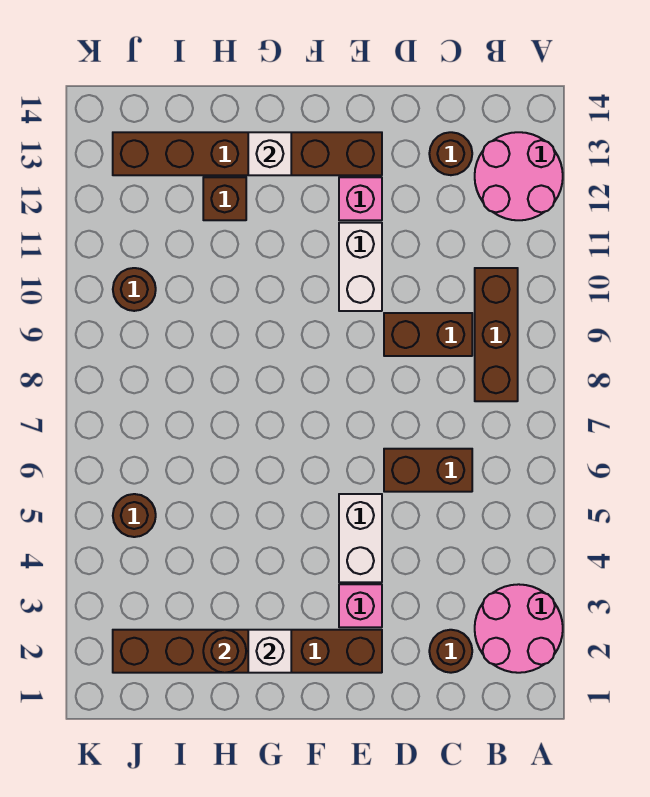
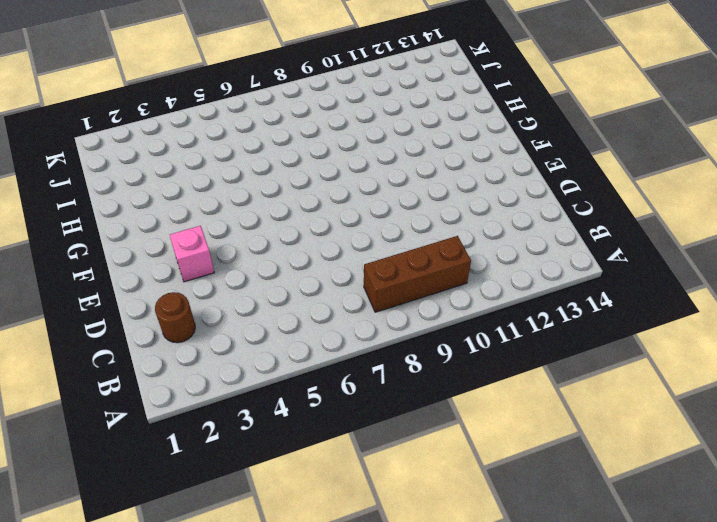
none -> pink 2x2 round brick [475,584,563,673]
none -> pink 2x2 round brick [475,132,563,220]
none -> brown 1x2 brick [384,449,472,492]

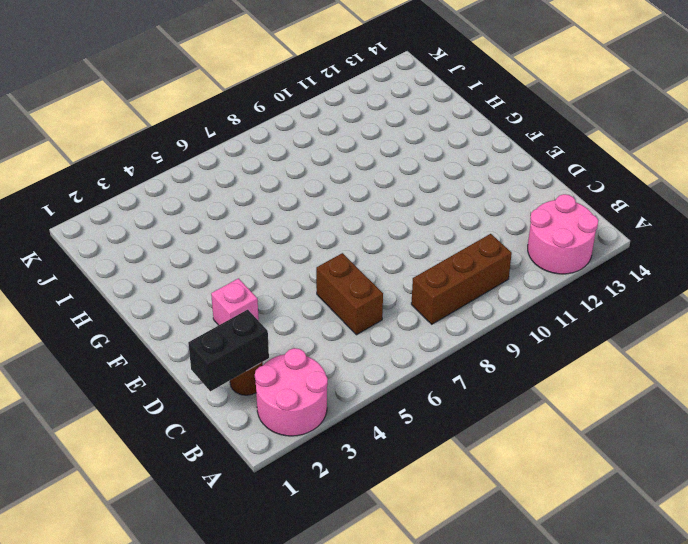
black 1x2 brick [188,310,269,391] -> none
none -> brown 1x2 brick [384,313,472,356]
none -> brown 1x1 round brick [429,132,472,175]
none -> brown 1x6 brick [113,630,382,673]

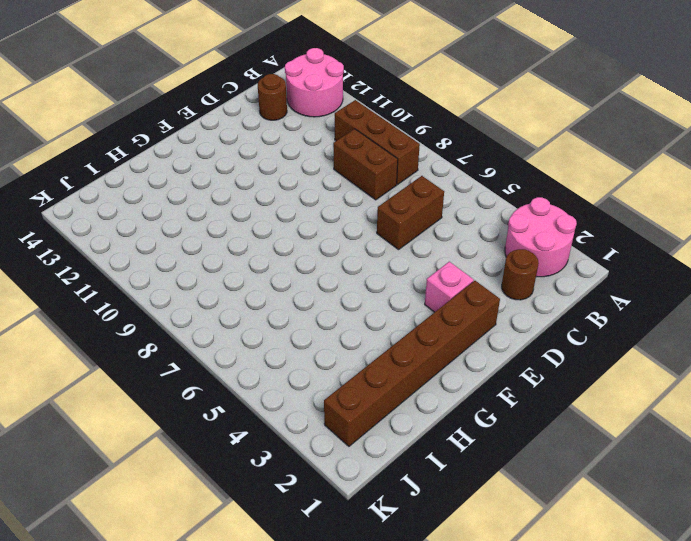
brown 1x2 brick [333,129,398,200] -> brown 1x2 brick turned to [384,313,472,356]
none -> white 1x2 brick [339,494,382,582]
none -> white 1x2 brick [339,223,382,311]
none -> pink 1x1 brick [339,177,382,220]

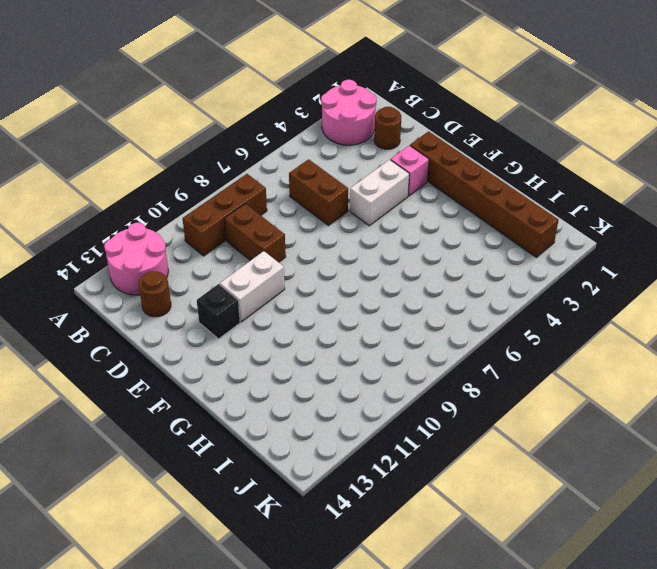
black 1x1 brick [197,284,240,339] -> pink 1x1 brick [339,177,382,220]
none -> brown 1x6 brick [113,132,382,175]
none -> brown 1x1 brick [203,177,246,220]
none -> brown 1x1 round brick [113,494,156,537]

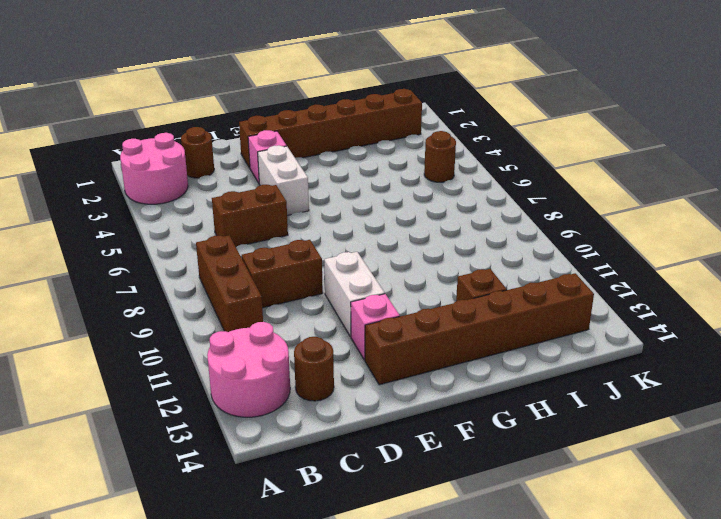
none -> brown 1x1 round brick [113,268,156,311]
none -> white 1x1 brick [248,630,291,673]
none -> white 1x1 brick [248,132,291,175]

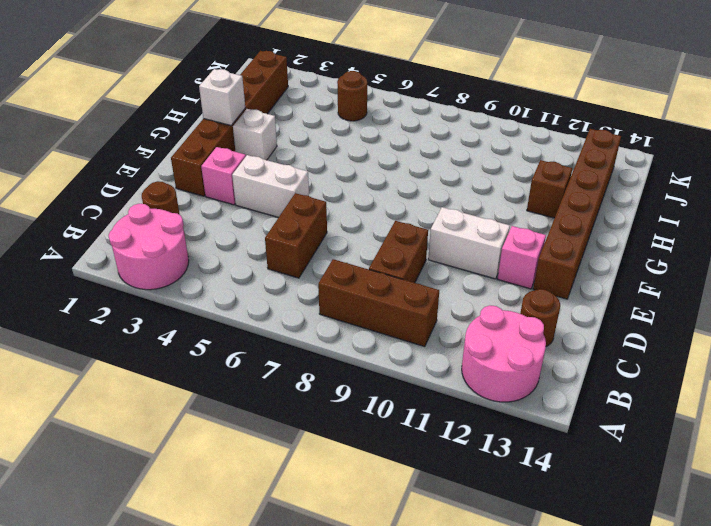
white 1x1 brick [233,109,277,160] -> white 1x1 brick moved to [248,132,291,175]
none -> brown 1x1 round brick [113,268,156,311]
none -> brown 1x1 round brick [203,630,246,673]

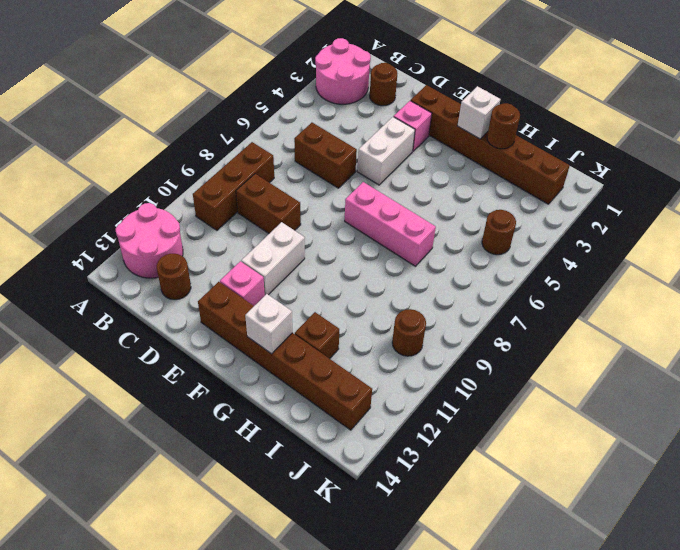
pink 1x3 brick [345,182,436,266] -> none

